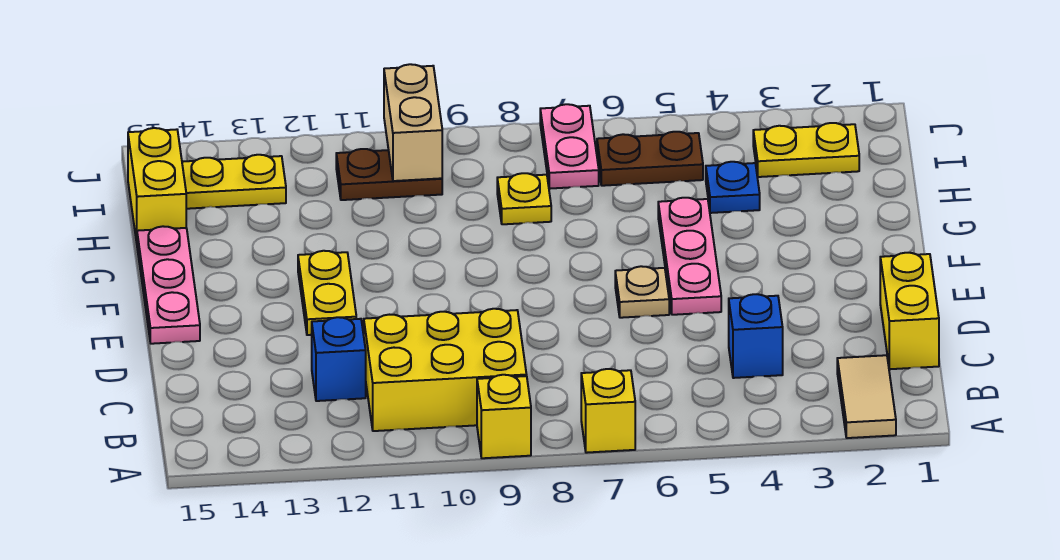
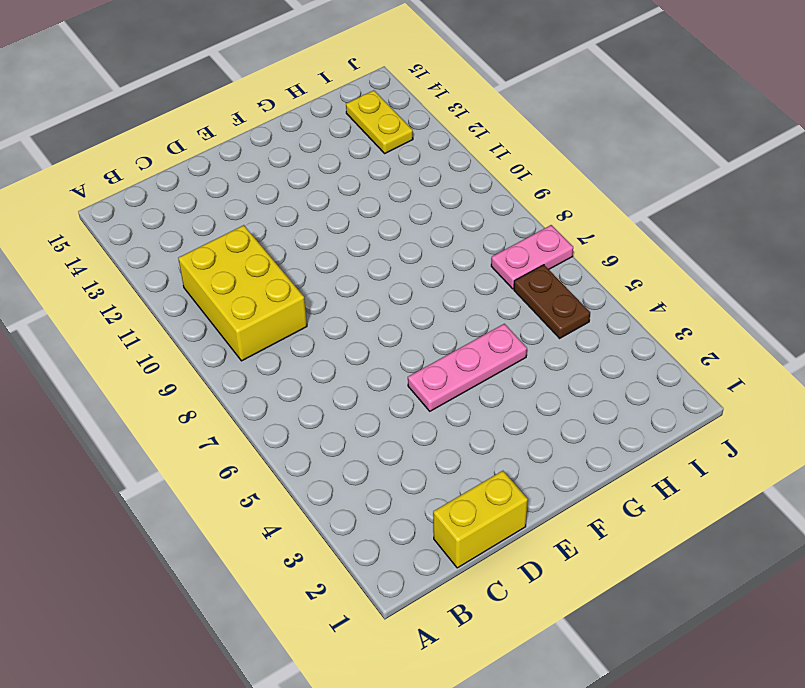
none -> tan 1x2 tile [837,355,896,438]
none -> yellow 1x1 brick [581,369,635,453]
none -> yellow 1x1 brick [477,375,531,458]

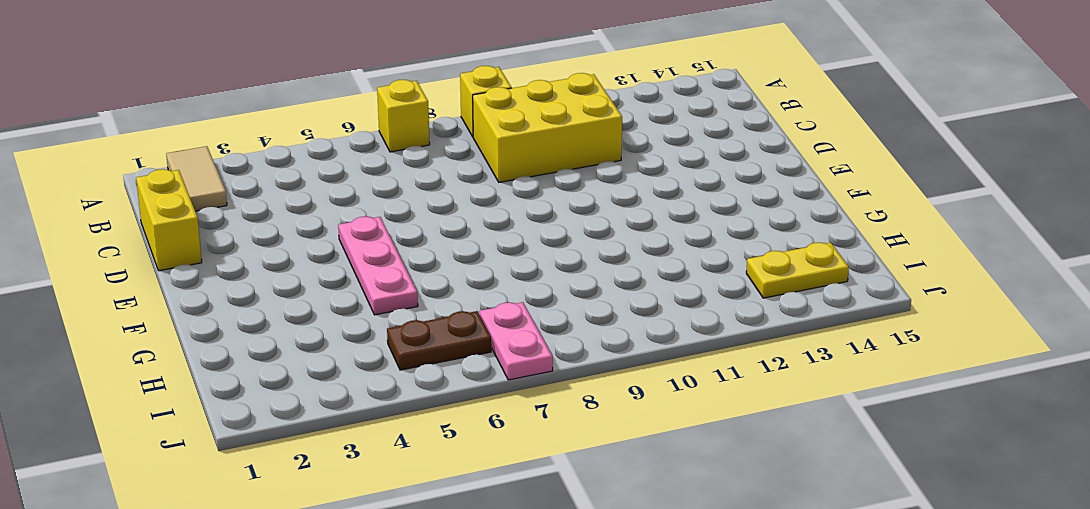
none -> blue 1x1 brick [729,294,783,378]
none -> blue 1x1 brick [312,317,366,401]
none -> tan 1x1 plate [615,266,669,318]

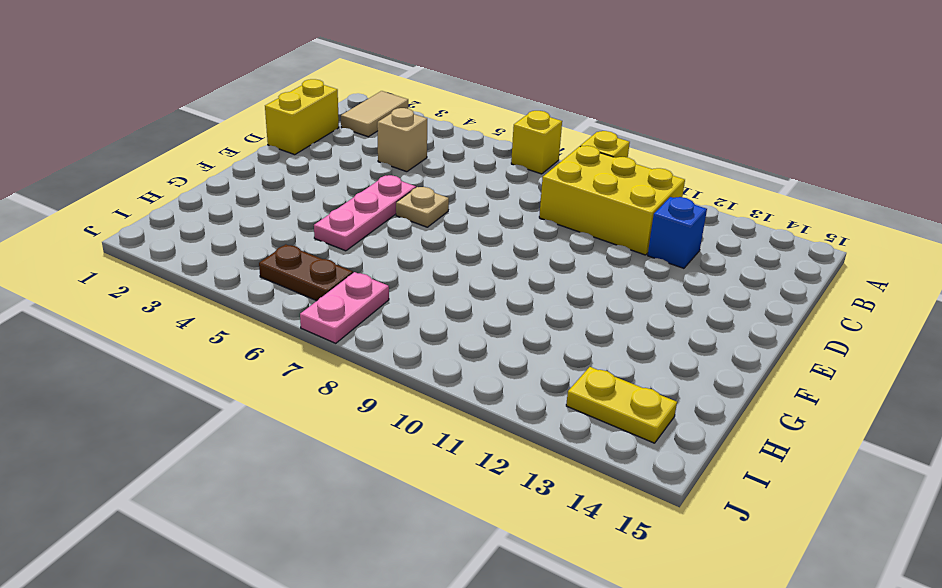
tan 1x1 brick [377,108,427,172] -> blue 1x1 brick [729,294,783,378]
none -> yellow 1x2 plate [298,251,356,335]
none -> pink 1x3 plate [137,226,200,344]
none -> blue 1x1 plate [706,162,760,213]

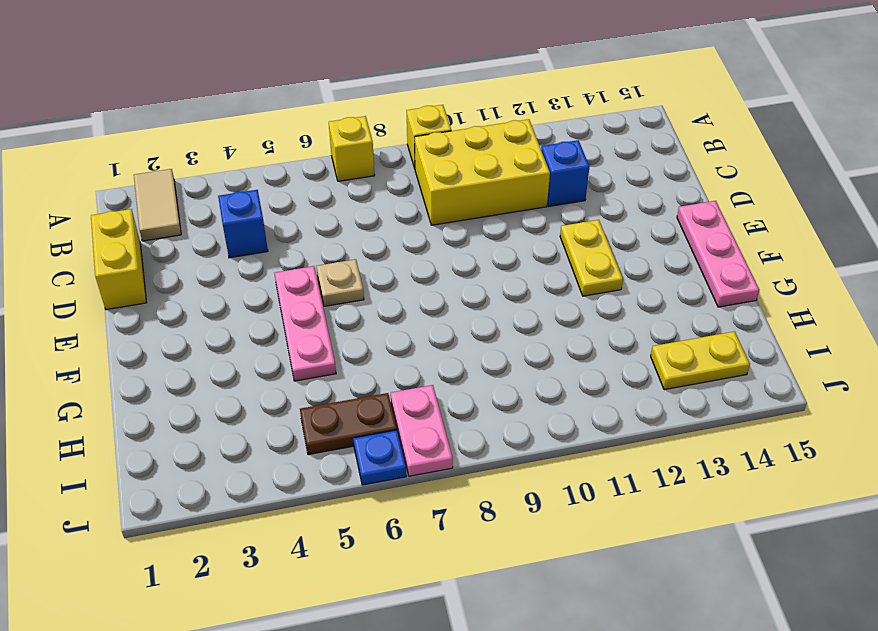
blue 1x1 plate [353,430,406,485] -> blue 1x1 plate moved to [706,162,760,213]
none -> yellow 1x1 plate [497,173,551,224]
none -> yellow 1x2 brick [128,128,186,242]
none -> yellow 1x2 plate [753,123,859,177]

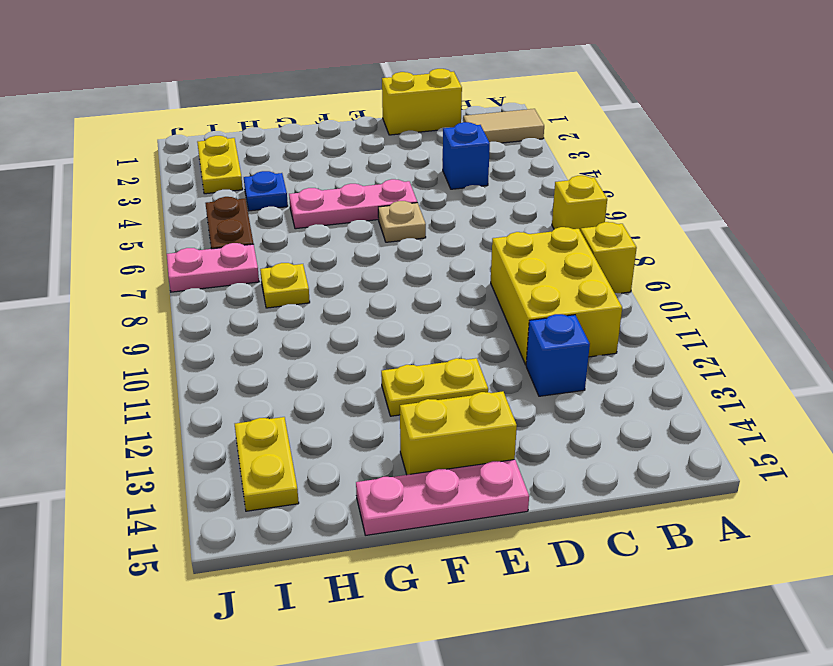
yellow 1x2 brick [400,391,517,475] -> yellow 1x2 brick moved to [128,128,186,242]
none -> brown 1x2 plate [336,149,442,200]
none -> tan 1x2 brick [384,64,442,181]

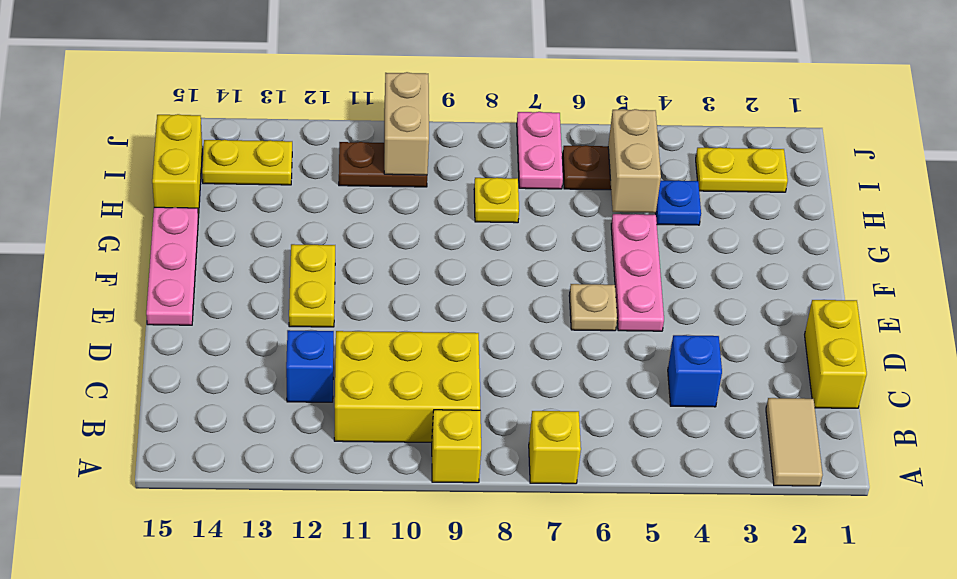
tan 1x2 brick [608,109,661,213] -> none

